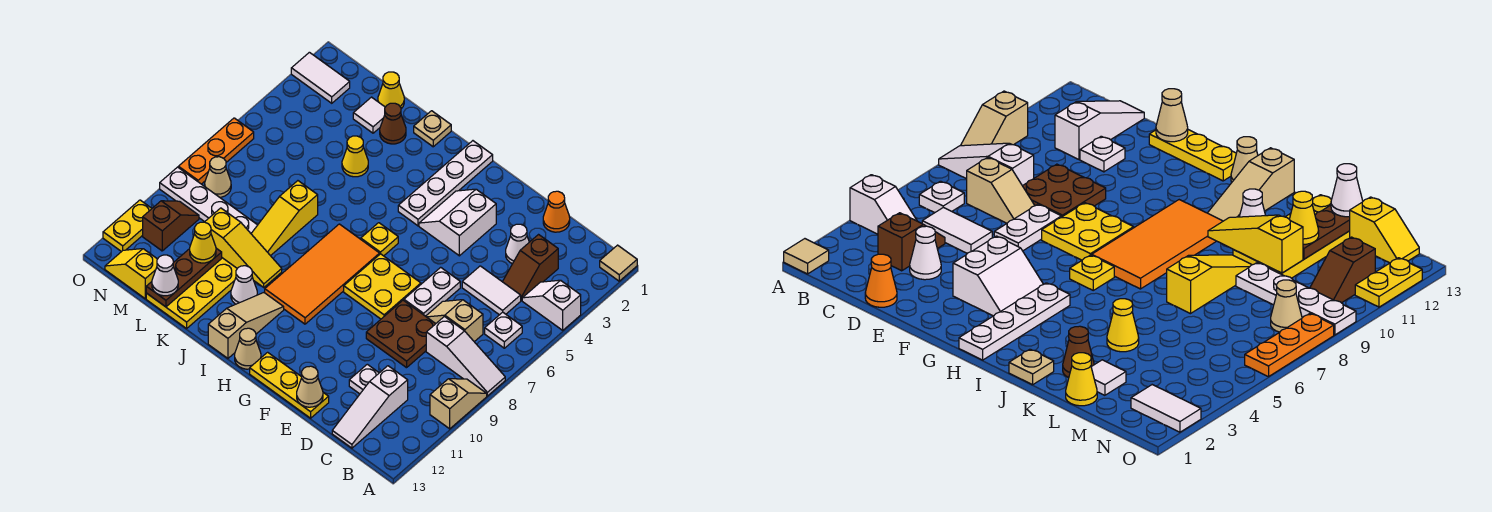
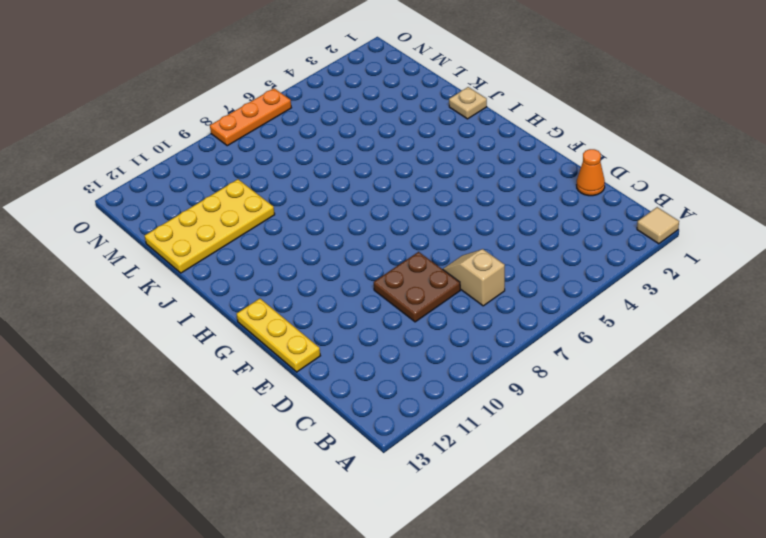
none -> white 1x2 slope [522,280,581,330]
none -> white 1x3 slope [426,317,505,396]
none -> tan 1x2 slope [430,379,487,429]
none -> white 1x1 plate [485,312,522,348]

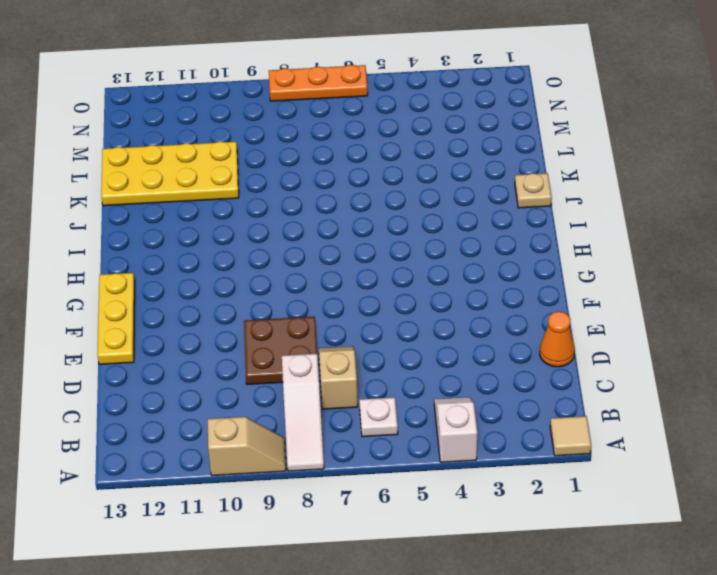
none -> brown 1x2 slope [503,235,558,300]
none -> white 1x2 tile [462,266,521,315]
none -> white 1x3 slope [332,366,408,448]
none -> white 1x1 cone [506,224,529,264]

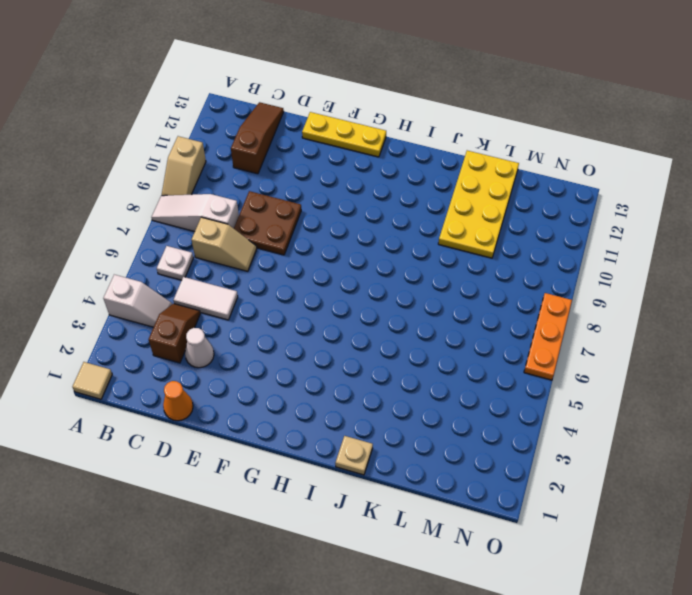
brown 1x3 slope [231,102,284,174] -> white 1x3 slope [332,366,408,448]
none -> white 1x1 plate [349,364,379,394]
none -> white 1x2 plate [404,267,460,316]
none -> white 2x2 slope [419,189,496,256]
none -> yellow 2x2 plate [344,254,421,319]

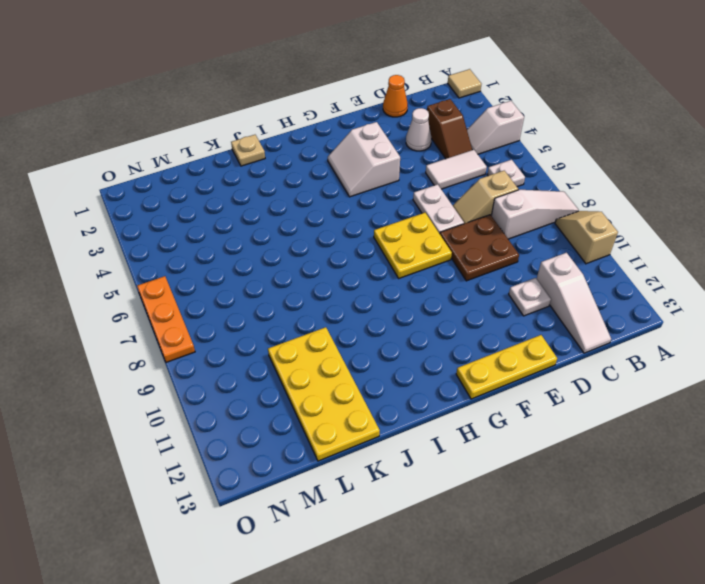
none -> white 1x4 plate [398,141,493,226]
none -> yellow 1x1 plate [361,223,398,256]
none -> orange 2x4 tile [265,224,380,324]
none -> tan 1x1 cone [235,328,261,369]

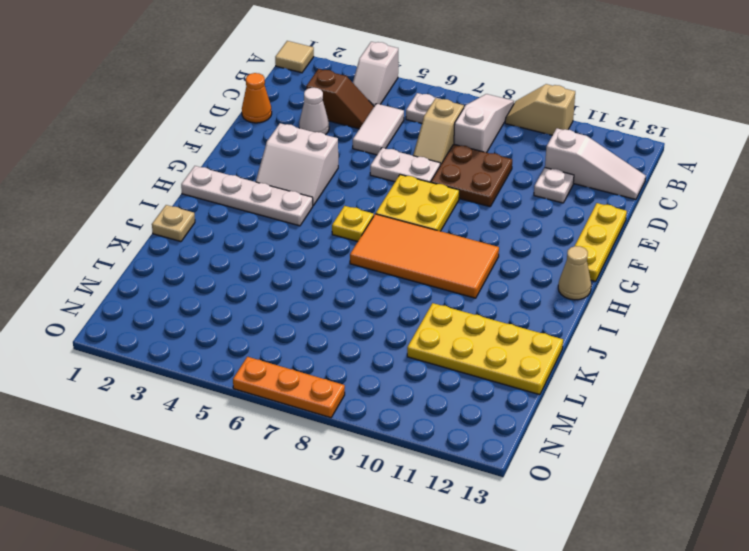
none -> tan 1x3 slope [208,293,284,358]
none -> white 1x1 cone [231,266,257,304]
none -> brown 1x1 cone [380,103,406,144]
none -> yellow 1x1 cone [342,136,368,177]

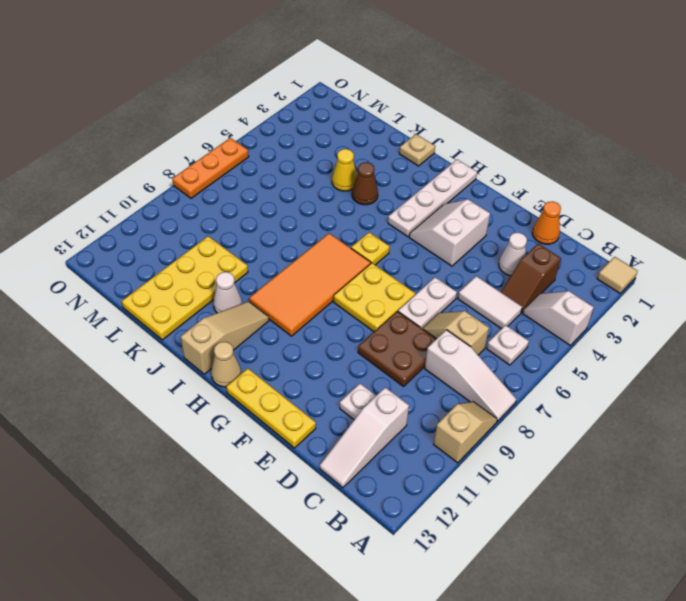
brown 1x1 cone [352,162,378,205] -> brown 1x1 cone moved to [380,103,406,144]
none -> yellow 1x3 slope [251,181,318,256]
none -> yellow 1x1 cone [378,72,404,109]
none -> white 1x1 tile [353,97,385,133]
none -> white 1x4 plate [160,167,257,233]

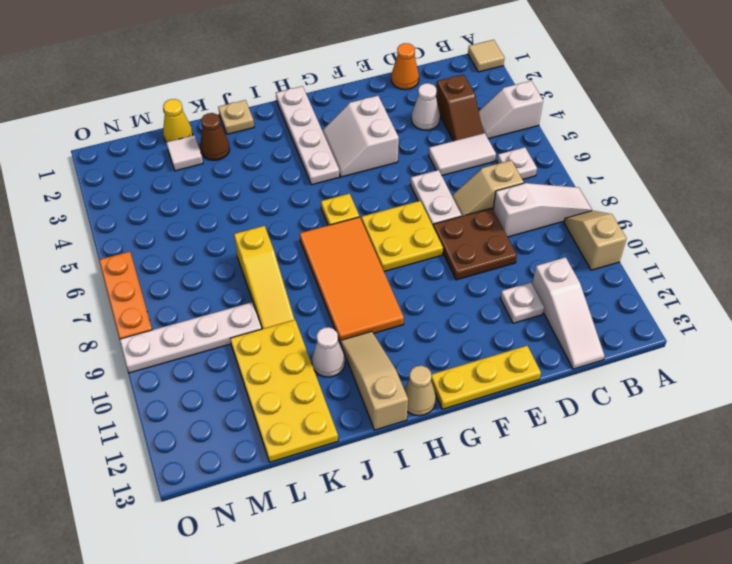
none -> yellow 1x1 cone [342,136,368,177]
none -> yellow 1x2 slope [105,249,157,298]
none -> white 1x2 tile [291,52,350,103]
none -> tan 1x1 cone [205,157,231,197]

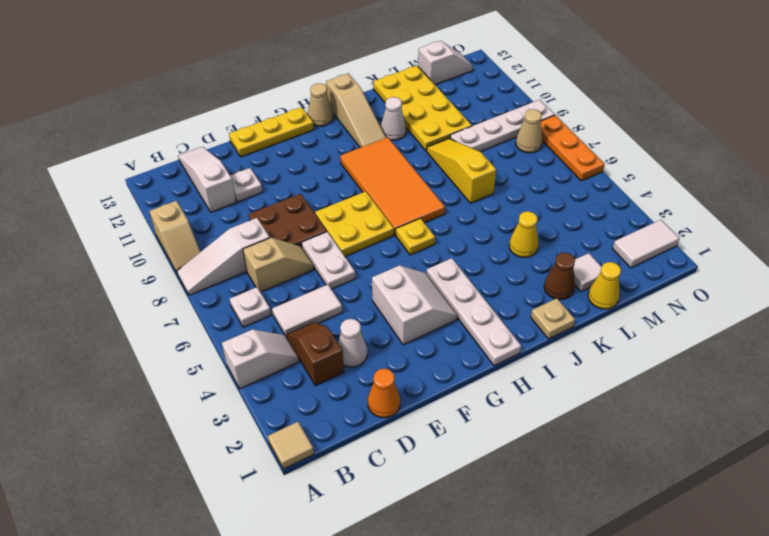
white 1x2 slope [418,41,473,85] -> yellow 1x2 slope [105,249,157,298]
none -> brown 1x2 slope [143,201,199,251]
none -> yellow 1x2 plate [103,200,152,252]
none -> tan 1x1 cone [297,366,323,407]
none -> yellow 1x3 slope [205,208,282,287]

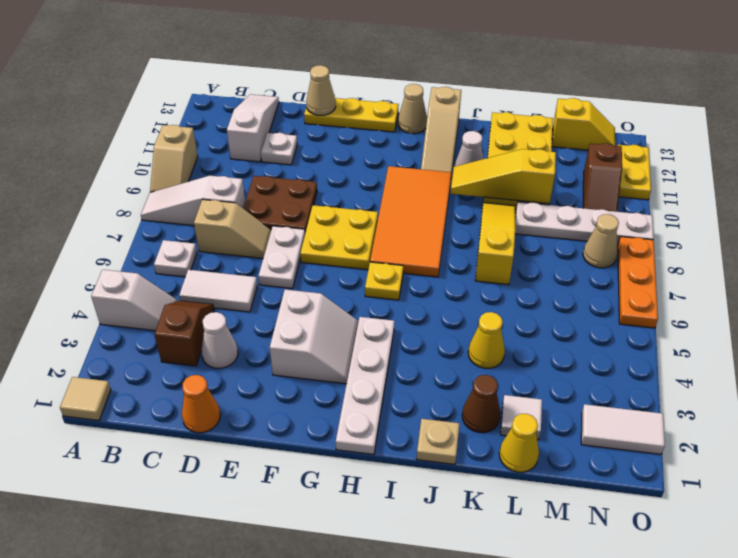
none -> brown 1x3 plate [146,248,222,307]
none -> yellow 1x1 cone [190,222,216,263]
none -> white 1x1 cone [152,255,178,296]

